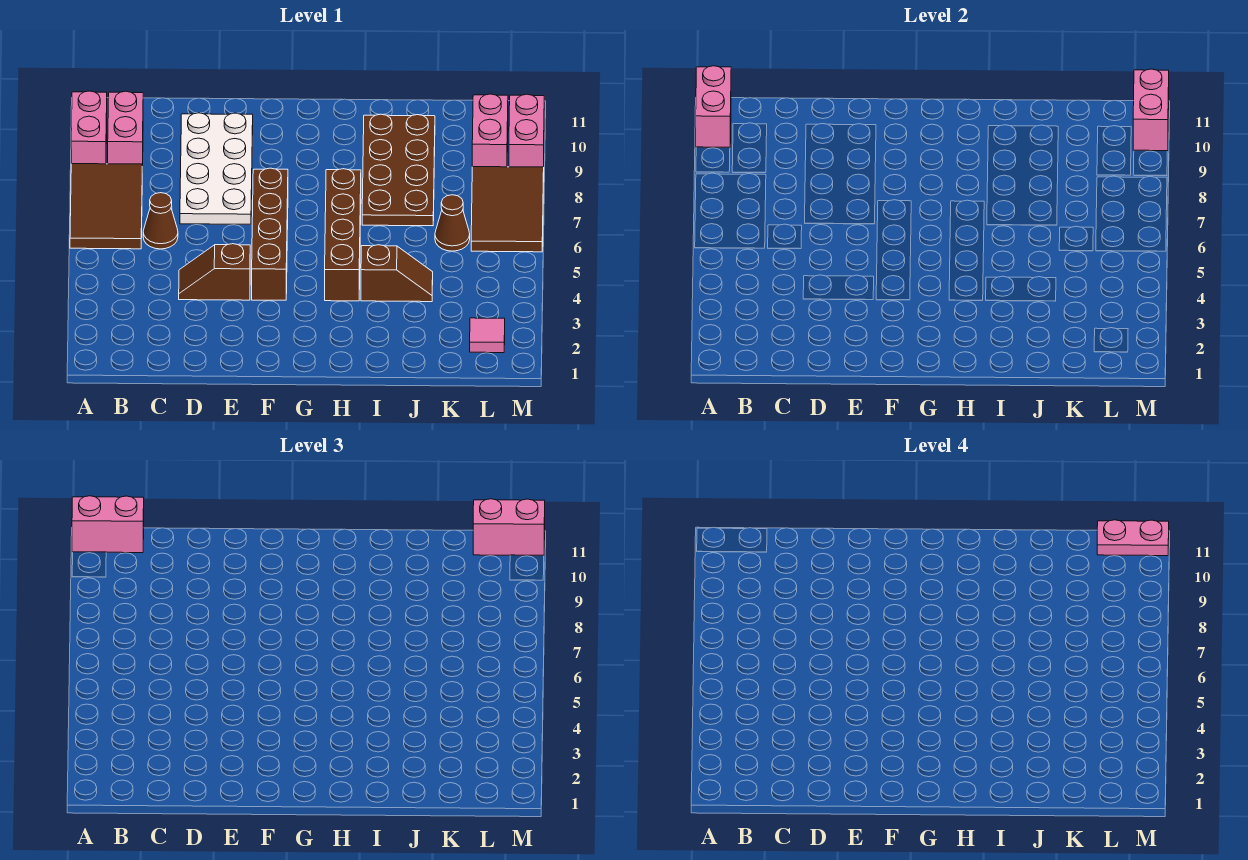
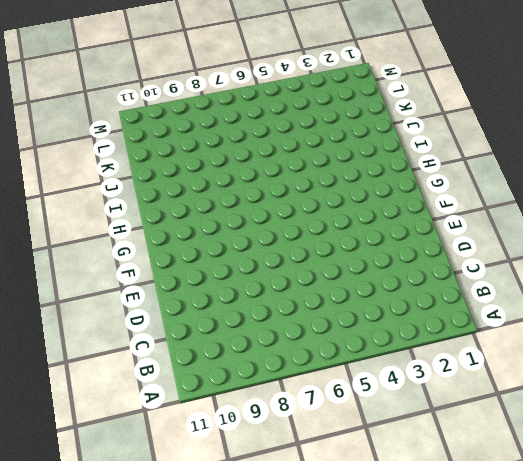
none -> brown 2x3 tile [70,164,142,249]
none -> pink 1x2 brick [71,91,107,164]
none -> pink 1x2 brick [108,91,143,173]

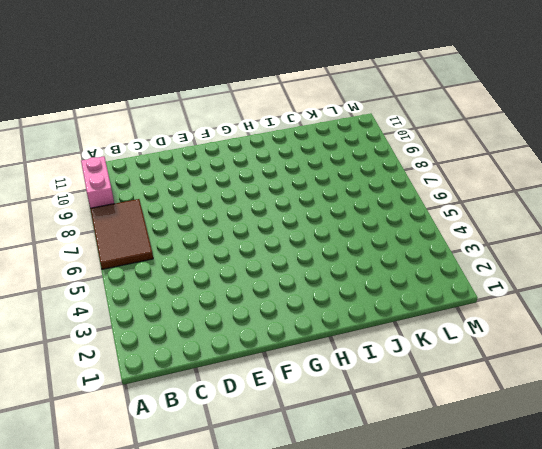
none -> pink 1x2 brick [108,91,143,173]
none -> brown 1x1 cone [143,193,178,249]
none -> brown 1x2 slope [179,244,250,300]

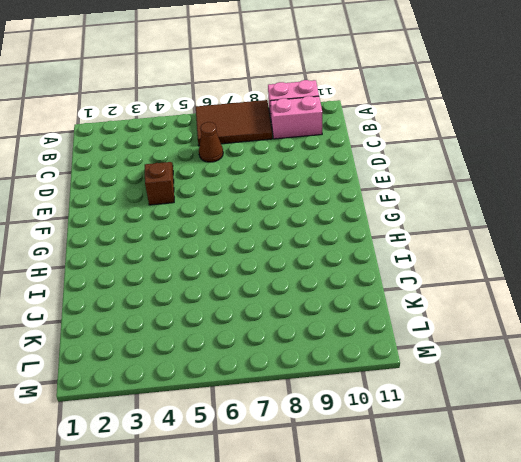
none -> white 2x4 plate [180,113,253,224]
none -> brown 1x4 brick [252,168,288,300]
none -> brown 1x4 brick [325,169,361,301]

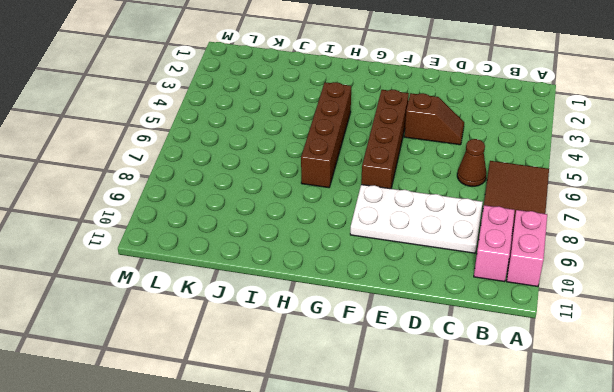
white 2x4 plate [350,185,483,253] -> white 2x4 plate turned to [180,113,253,224]
none -> brown 1x2 slope [361,245,433,302]
none -> brown 2x4 plate [362,114,435,226]
none -> brown 1x1 cone [435,195,470,251]

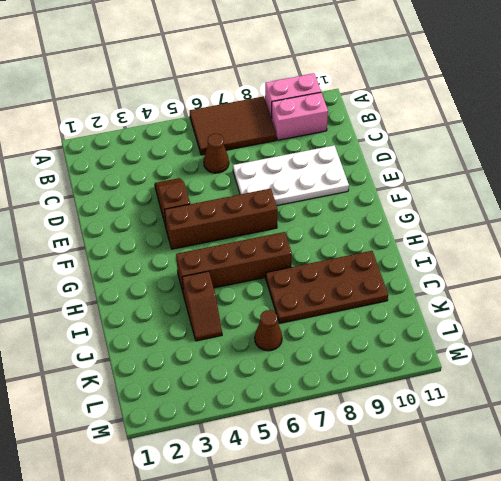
none -> pink 1x1 tile [470,318,505,353]
none -> brown 2x3 tile [471,167,544,252]
none -> pink 1x2 brick [472,94,508,167]

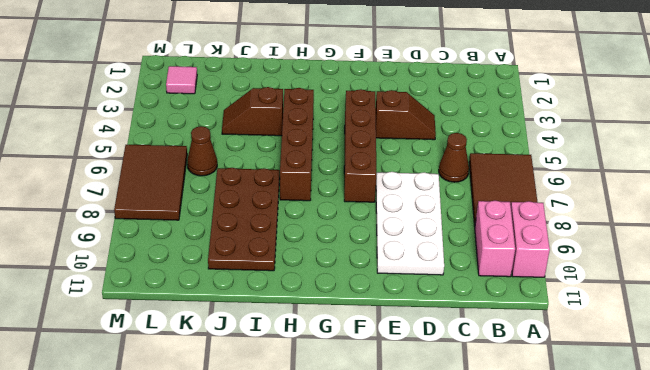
none -> pink 1x2 brick [472,94,508,167]
none -> pink 1x2 brick [509,94,544,167]
none -> pink 1x2 brick [696,66,731,147]

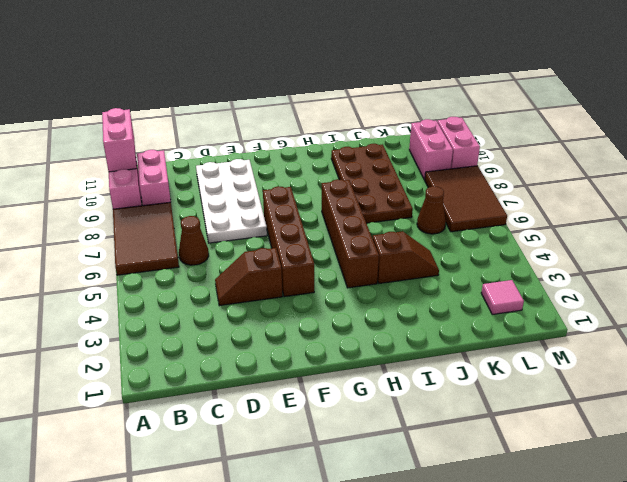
none -> pink 1x2 brick [1133,69,1169,151]
none -> pink 1x2 brick [72,496,144,553]
none -> pink 1x2 brick [473,499,545,555]

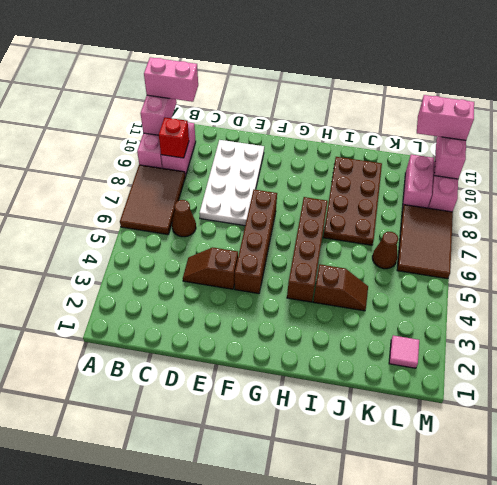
red 1x1 brick [159,118,189,158] -> none
none -> pink 1x2 plate [1097,520,1169,556]

